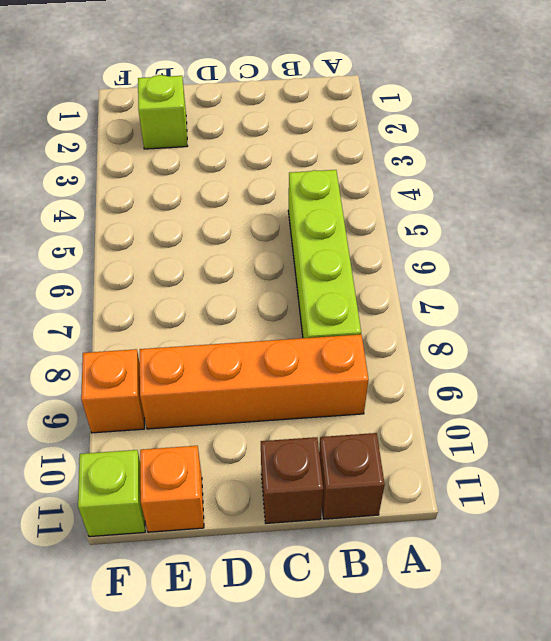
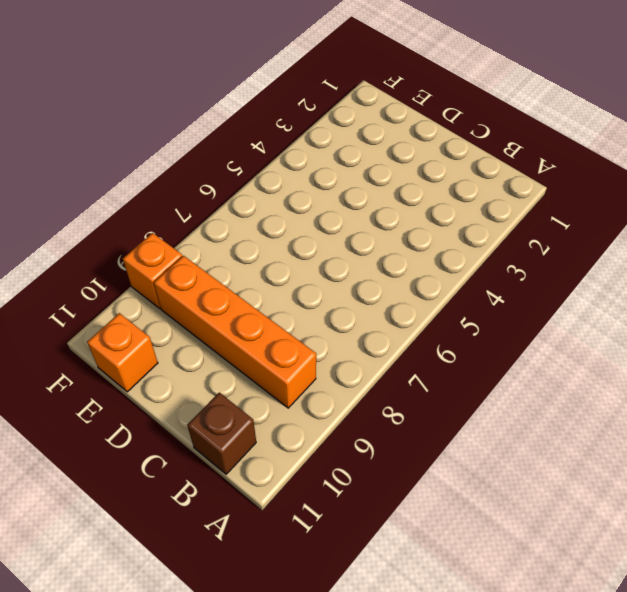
none -> lime 1x4 brick [288,170,361,338]
none -> brown 1x1 brick [261,437,323,523]

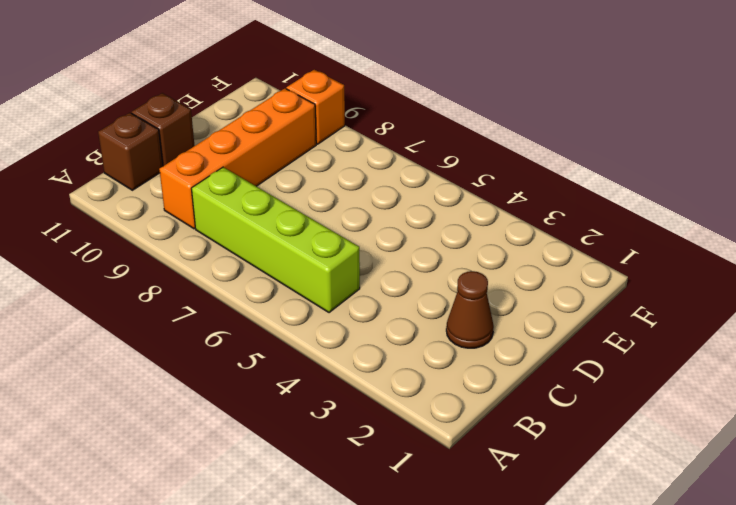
brown 1x1 cone [446,271,494,348] -> none
none -> lime 1x1 brick [138,75,187,149]
none -> orange 1x1 brick [140,446,204,532]

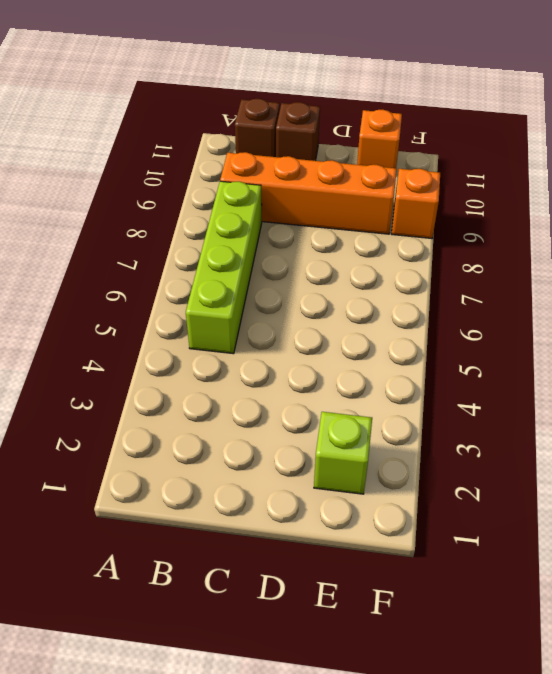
none -> lime 1x1 brick [78,450,145,537]

